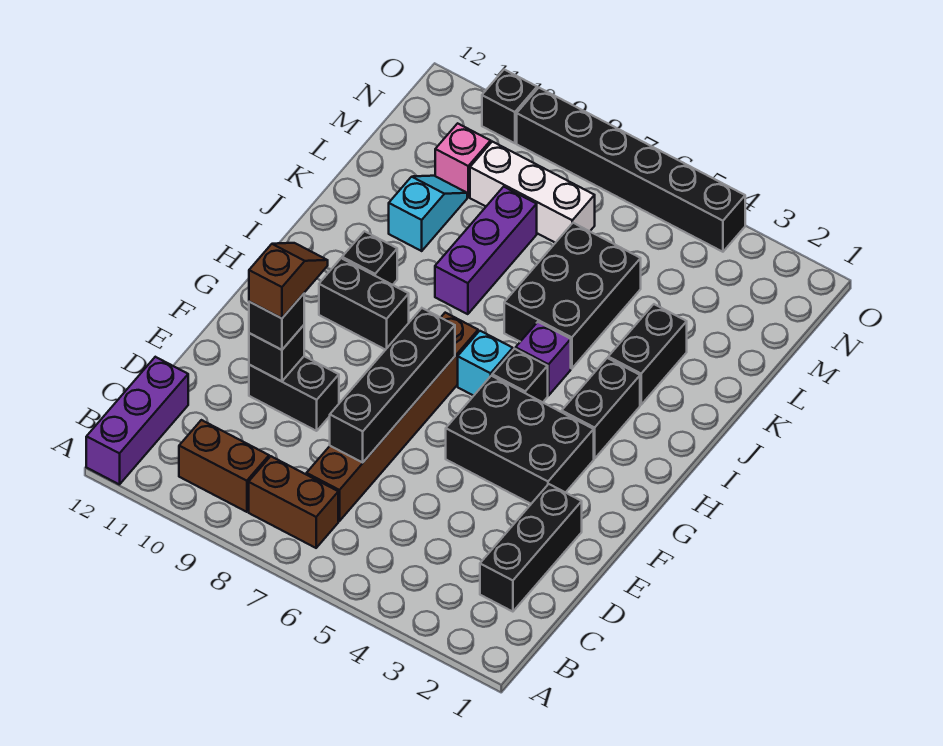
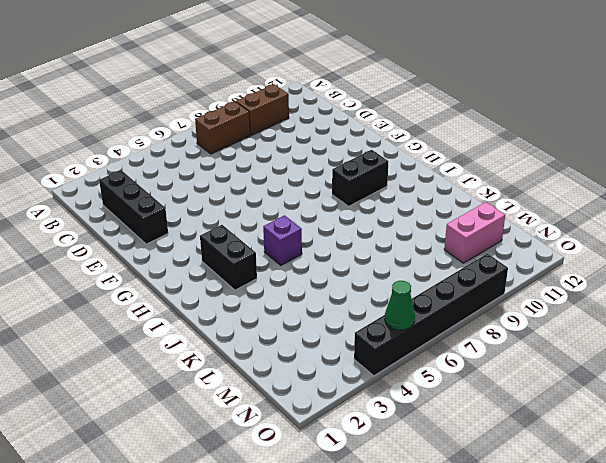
pink 1x2 brick [444,202,505,263] -> pink 1x1 brick [435,123,491,197]
green 1x1 cone [385,281,415,330] -> none
none -> purple 1x3 brick [86,357,188,485]
none -> brown 1x6 brick [307,313,478,521]
none -> black 1x2 brick [249,356,339,431]

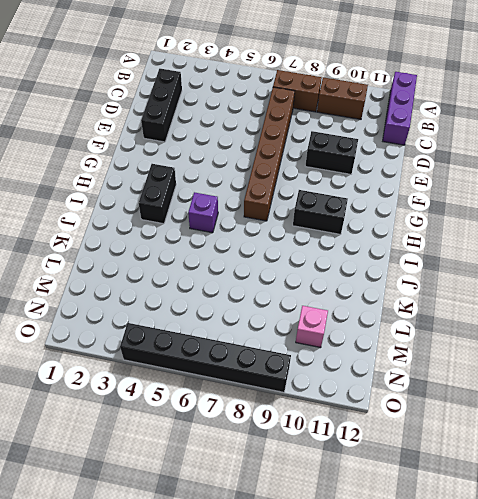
none -> black 2x3 brick [446,376,594,504]
none -> black 1x1 brick [492,349,548,402]
none -> cyan 1x1 brick [458,331,513,396]

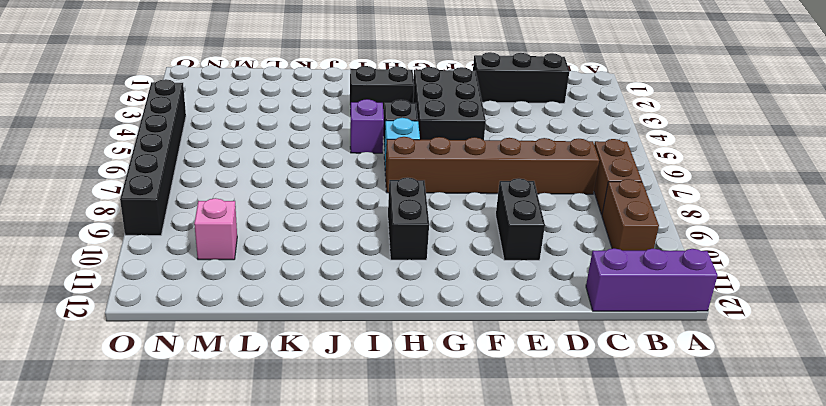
none -> black 1x1 brick [342,231,397,285]
none -> black 1x2 brick [608,304,687,405]
none -> black 2x3 brick [504,223,641,369]

